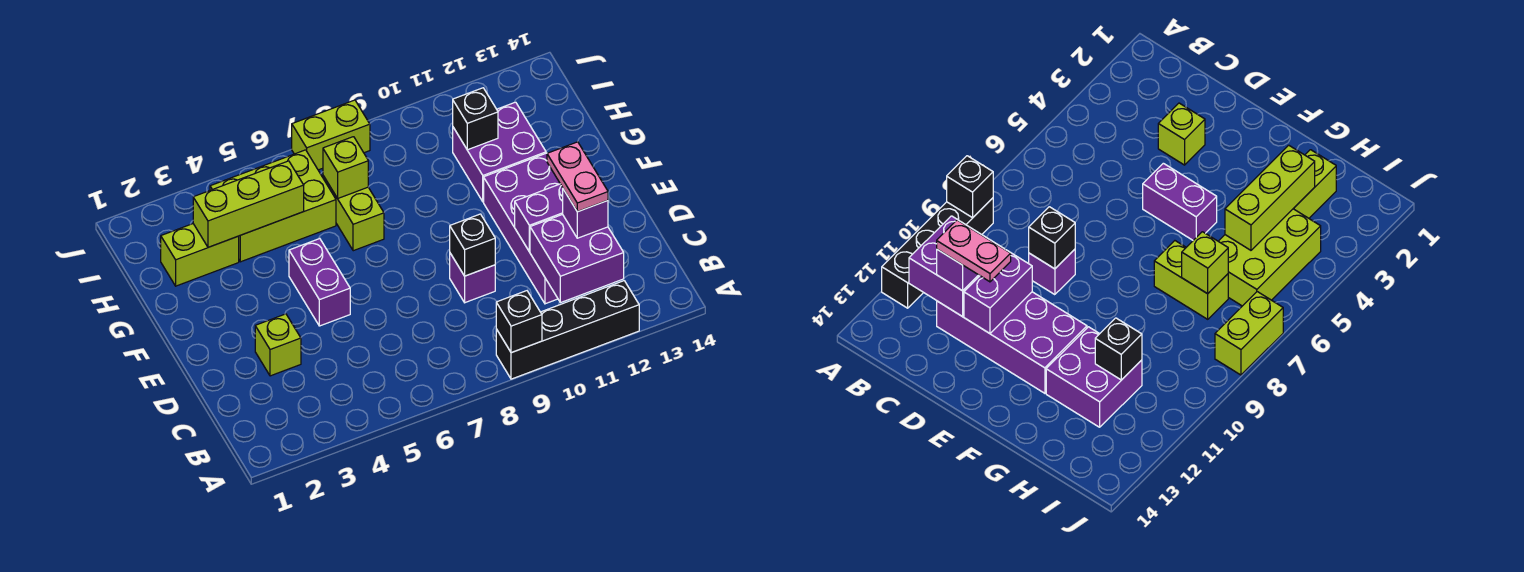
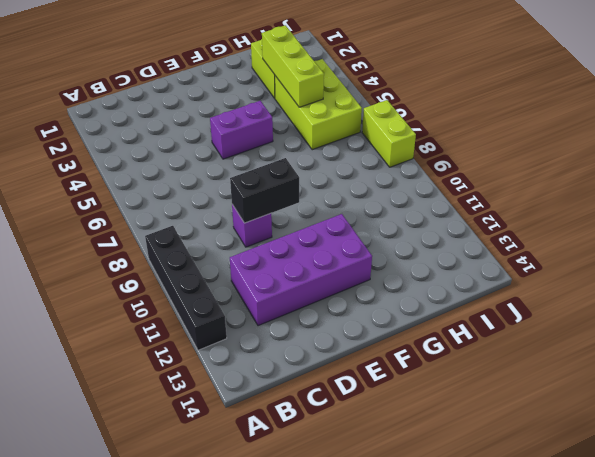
black 1x2 brick [230,158,299,223] -> black 1x1 brick [450,214,495,276]
none -> lime 1x1 brick [255,314,301,376]
none -> lime 1x2 brick [323,176,384,251]
none -> purple 2x2 brick [453,102,546,202]

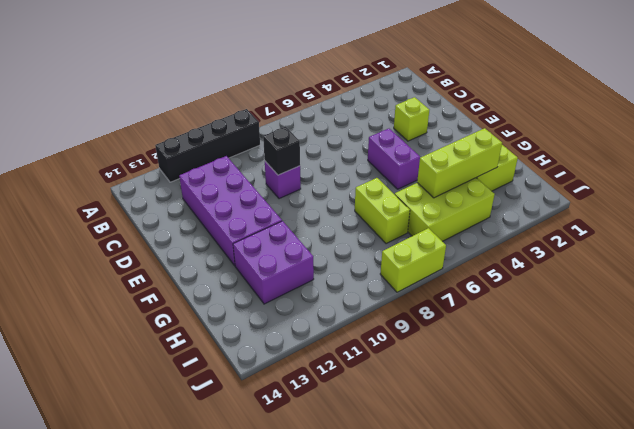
none -> black 1x1 brick [496,291,542,353]
none -> purple 2x2 brick [530,214,624,303]
none -> purple 1x2 brick [515,184,563,252]

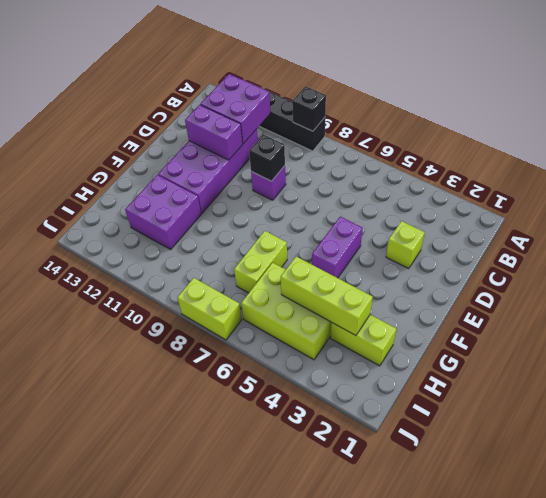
none -> lime 1x1 brick [323,137,368,198]
none -> black 1x1 brick [453,88,498,150]
none -> purple 1x1 brick [563,189,608,238]

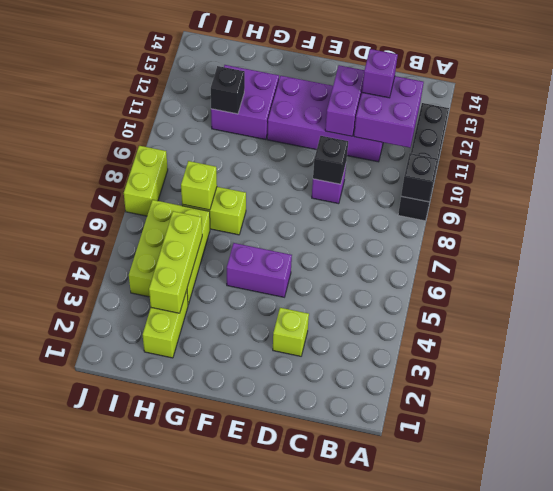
none -> pink 1x2 plate [547,142,608,212]

